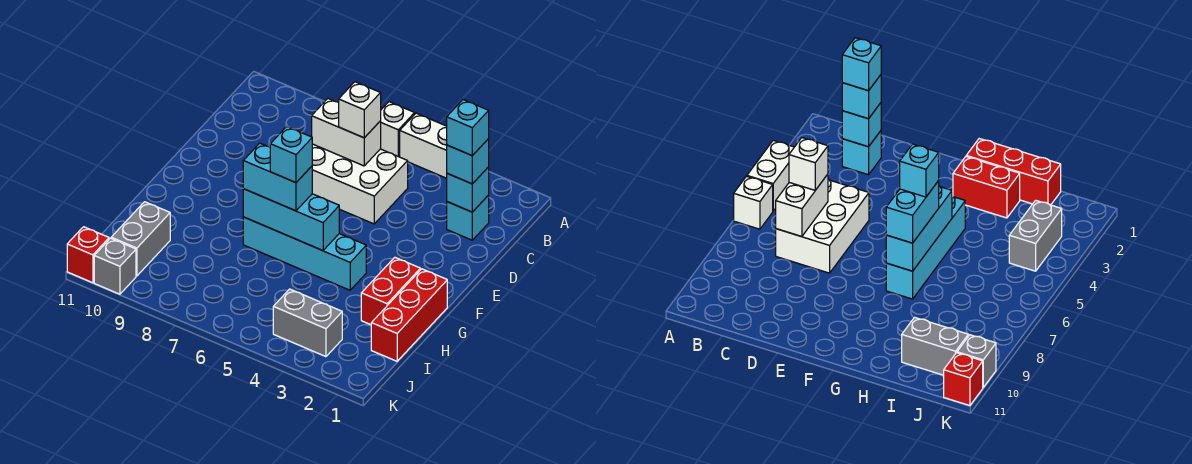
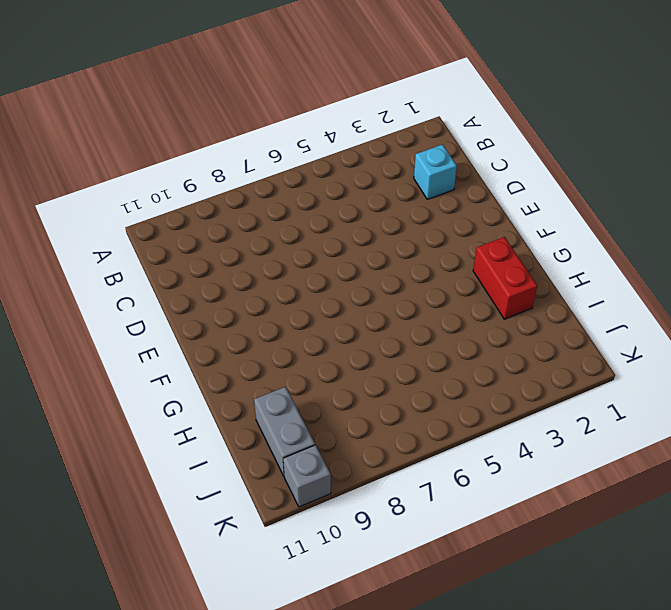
none -> white 1x2 brick [400,113,447,178]
none -> white 1x1 brick [381,102,415,157]
none -> white 2x3 brick [312,144,408,224]

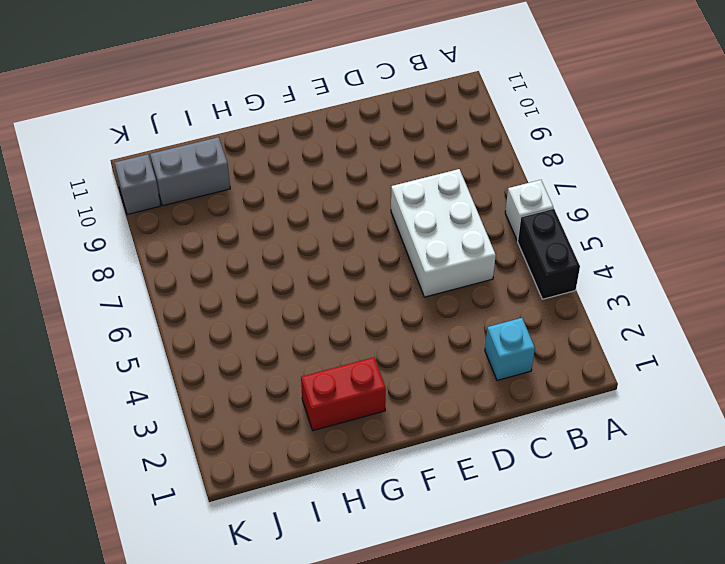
black 1x2 brick [518,208,580,299] -> white 1x2 brick [400,113,447,178]
none -> red 1x3 brick [371,269,447,361]
none -> cyan 1x4 brick [243,217,366,290]
none -> grey 1x2 brick [273,289,342,357]

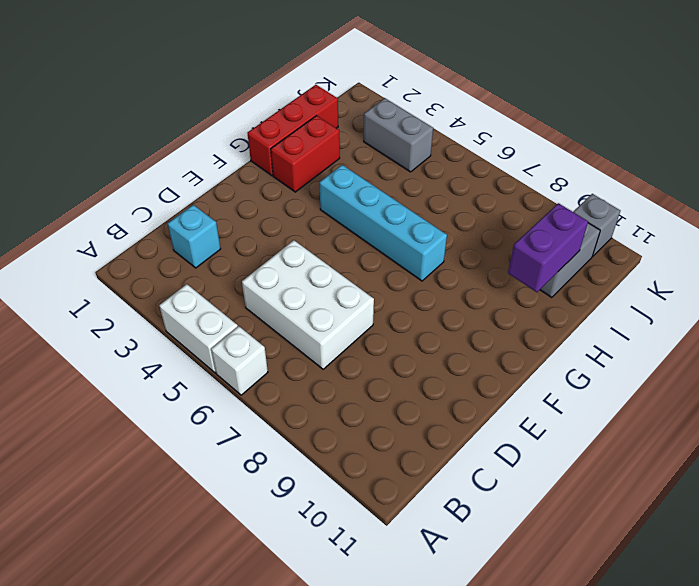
purple 1x2 brick [508,203,588,292] -> none
none -> red 1x1 brick [67,227,109,283]
none -> cyan 1x1 brick [447,167,489,212]
none -> white 1x2 brick [312,99,381,166]

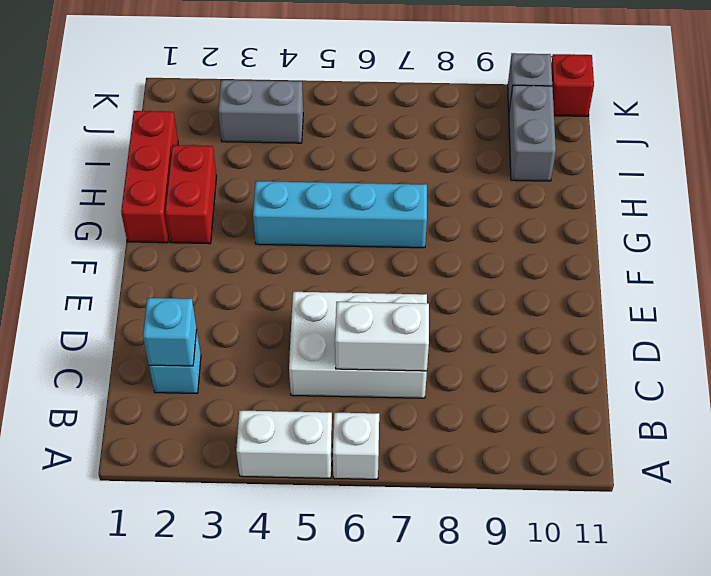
none -> cyan 1x3 brick [243,189,339,251]
none -> cyan 1x1 brick [447,139,489,184]
none -> white 1x1 brick [339,82,381,138]

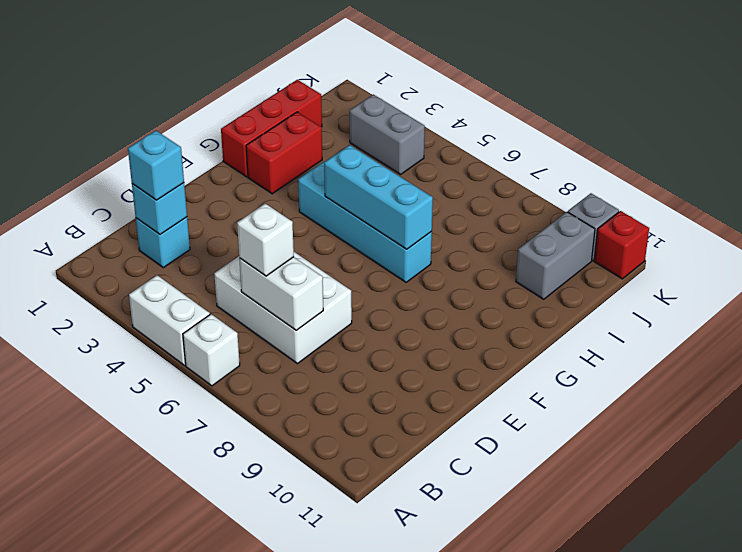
none -> cyan 1x2 brick [243,143,312,211]
none -> cyan 1x1 brick [447,100,489,156]
none -> cyan 1x1 brick [270,127,312,183]

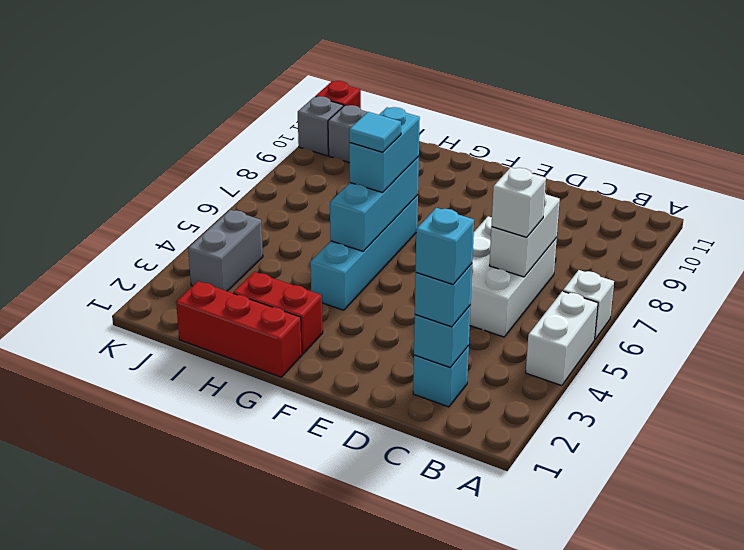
cyan 1x1 tile [349,112,401,152] -> cyan 1x1 brick [270,127,312,183]

